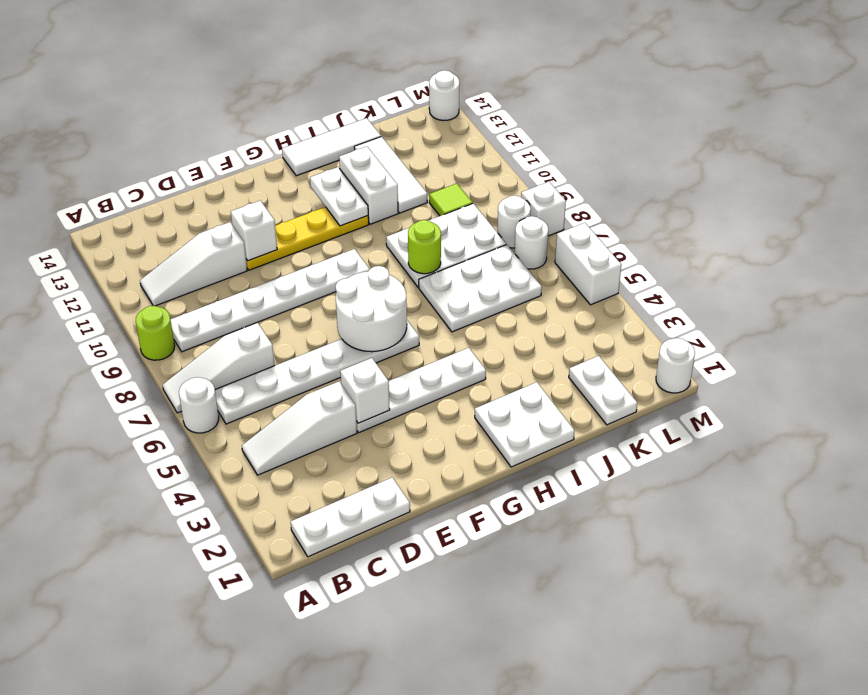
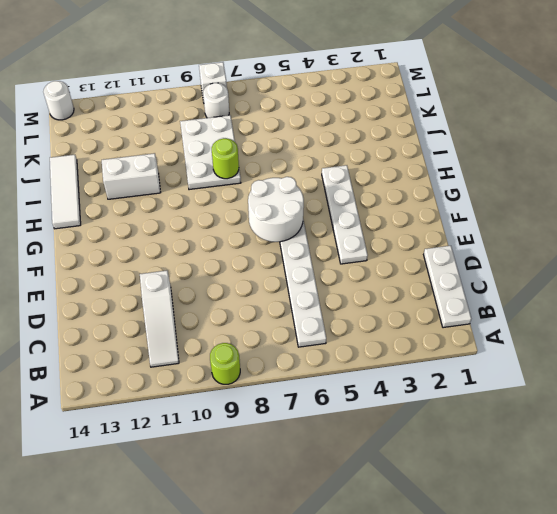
none -> white 1x1 round brick [179,377,219,433]
none -> white 1x3 slope [163,323,275,413]
none -> white 1x3 slope [242,381,357,475]

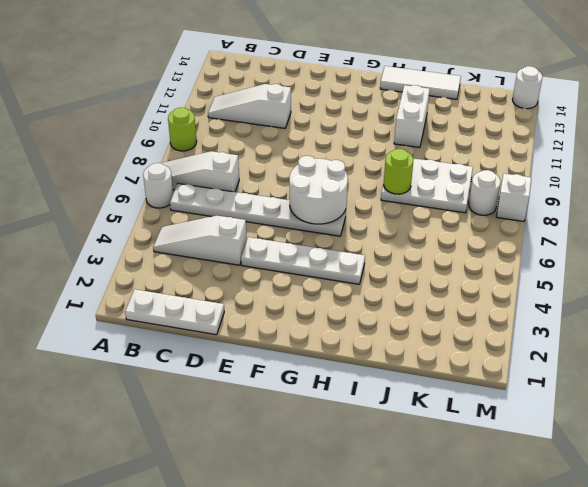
none -> white 1x6 plate [171,249,369,352]
none -> yellow 1x4 plate [246,207,369,270]
none -> white 2x2 plate [475,382,575,467]

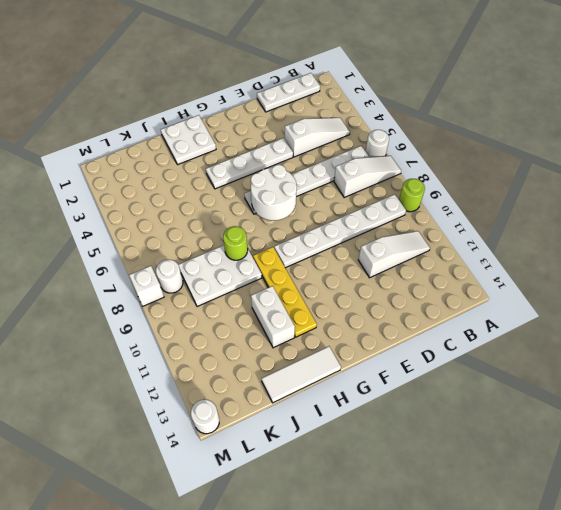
yellow 1x4 plate [253,247,317,337] -> yellow 1x4 plate turned to [246,207,369,270]
none -> white 2x3 plate [419,245,542,332]
none -> white 1x3 tile [354,137,427,213]
none -> white 1x2 plate [569,356,637,425]

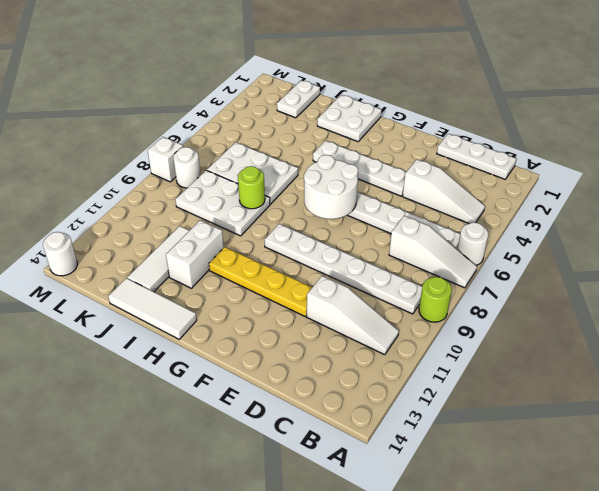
none -> lime 1x1 tile [429,184,473,216]
none -> white 1x1 round brick [514,216,548,269]
none -> white 1x1 round brick [656,338,695,393]

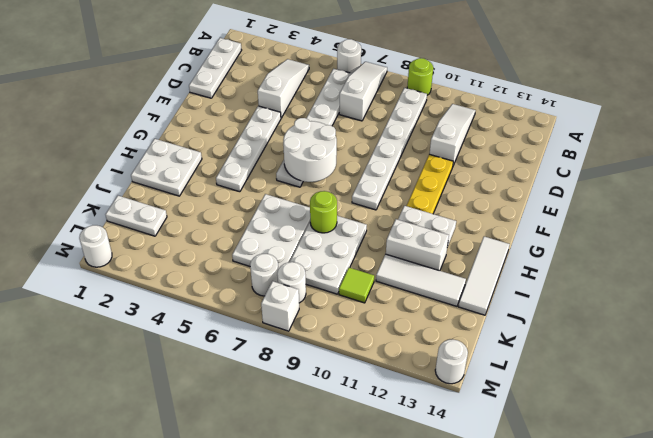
none -> white 1x2 brick [555,223,621,305]
none -> white 1x1 brick [340,358,390,423]
none -> white 1x1 brick [231,200,277,261]

